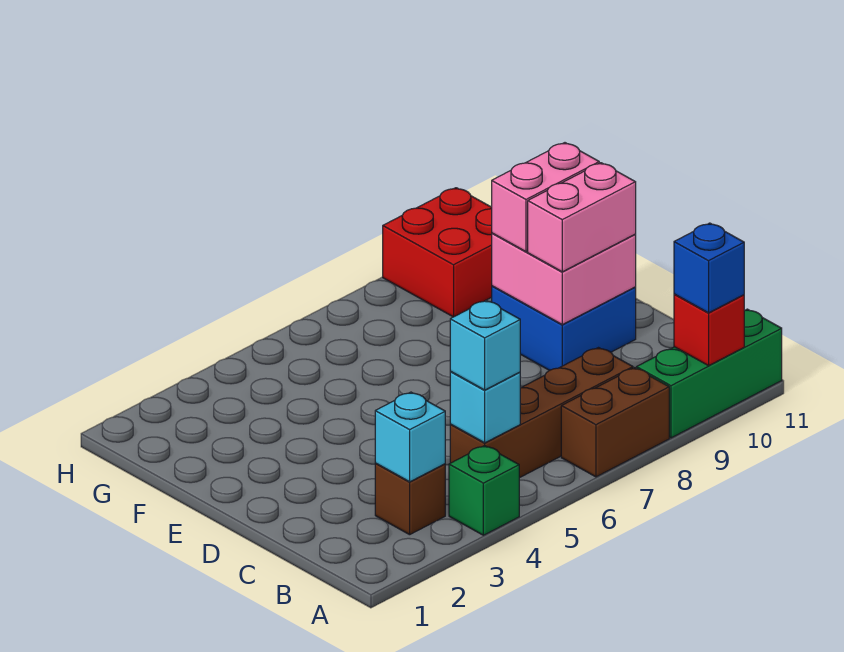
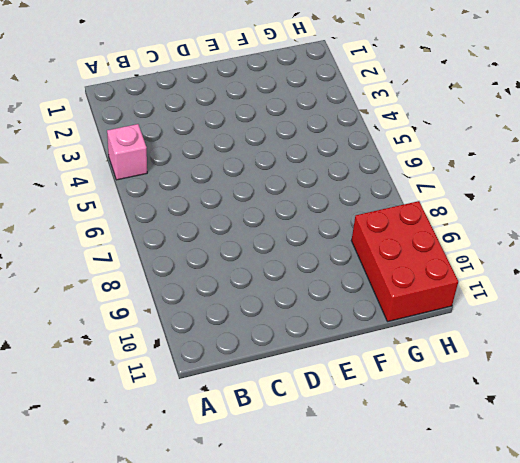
pink 1x1 brick [107,124,147,180] -> green 1x1 brick [449,446,519,535]
red 2x3 brick [351,201,458,322] -> red 2x2 brick [383,188,492,317]
none -> brown 1x2 brick [561,368,669,477]
none -> green 1x3 brick [637,309,782,438]
none -> brown 1x1 brick [375,464,445,535]

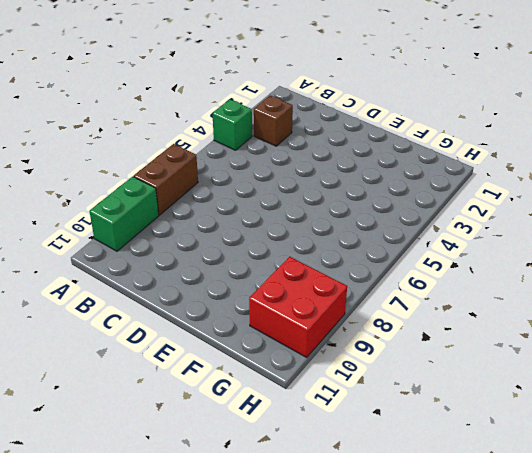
green 1x2 brick [89,176,159,251] -> green 1x3 brick [637,309,782,438]
none -> brown 1x4 brick [450,348,633,478]
none -> blue 2x2 brick [492,286,636,370]
none -> red 1x1 brick [674,294,744,366]

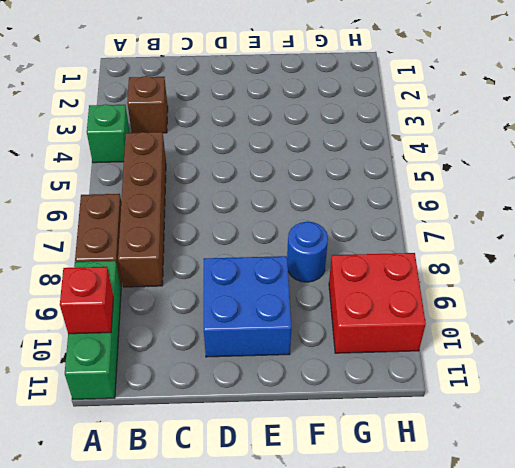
blue 1x1 round brick [287,222,328,282] -> none
none -> cyan 1x1 brick [375,392,445,482]
none -> cyan 1x1 brick [450,371,520,443]
none -> pink 2x2 brick [492,233,636,325]

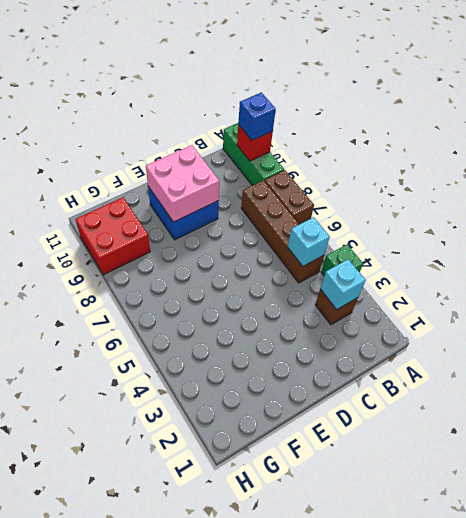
none -> cyan 1x1 brick [450,300,520,390]
none -> pink 1x2 brick [528,163,636,272]
none -> pink 1x2 brick [492,143,599,252]

